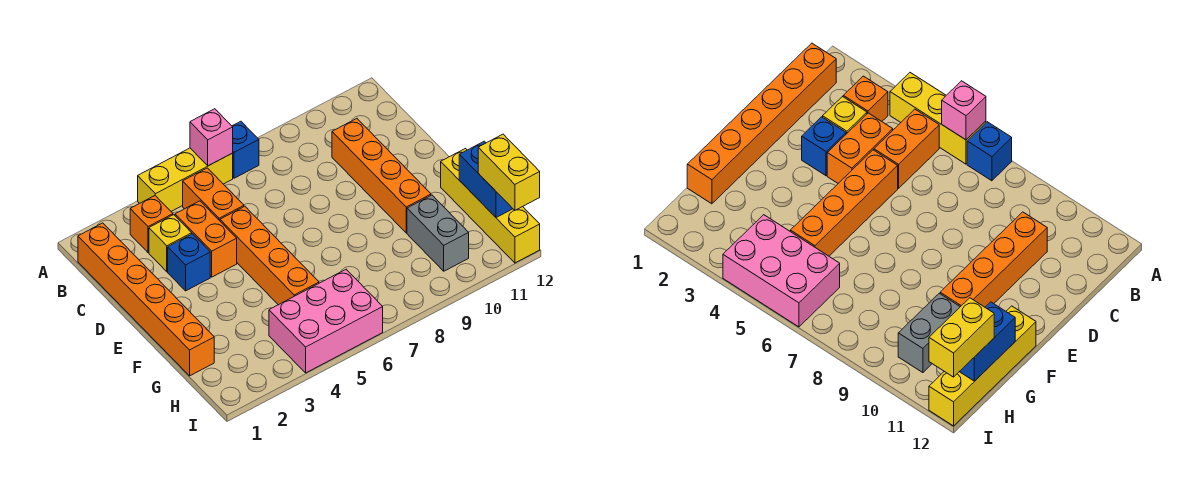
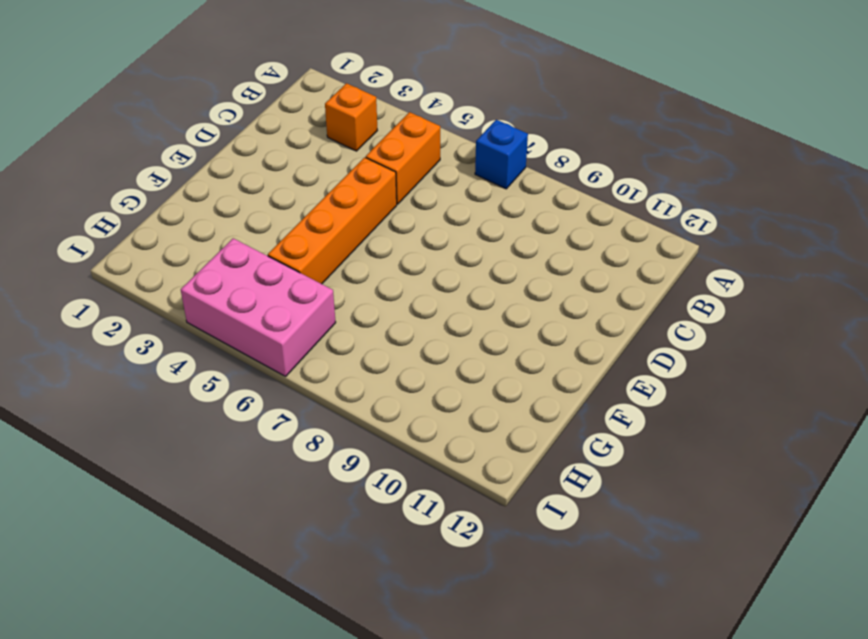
none -> yellow 1x3 brick [138,148,233,211]
none -> orange 1x6 brick [78,223,214,376]
none -> yellow 1x1 brick [149,215,192,272]

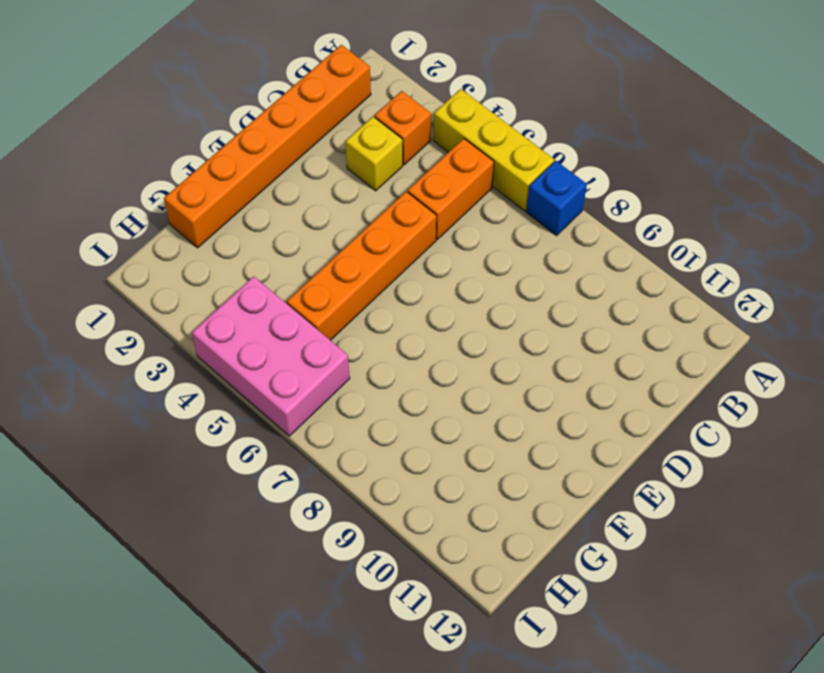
none -> orange 1x2 brick [175,201,237,277]
none -> orange 1x4 brick [332,119,431,233]
none -> blue 1x1 brick [168,234,210,291]

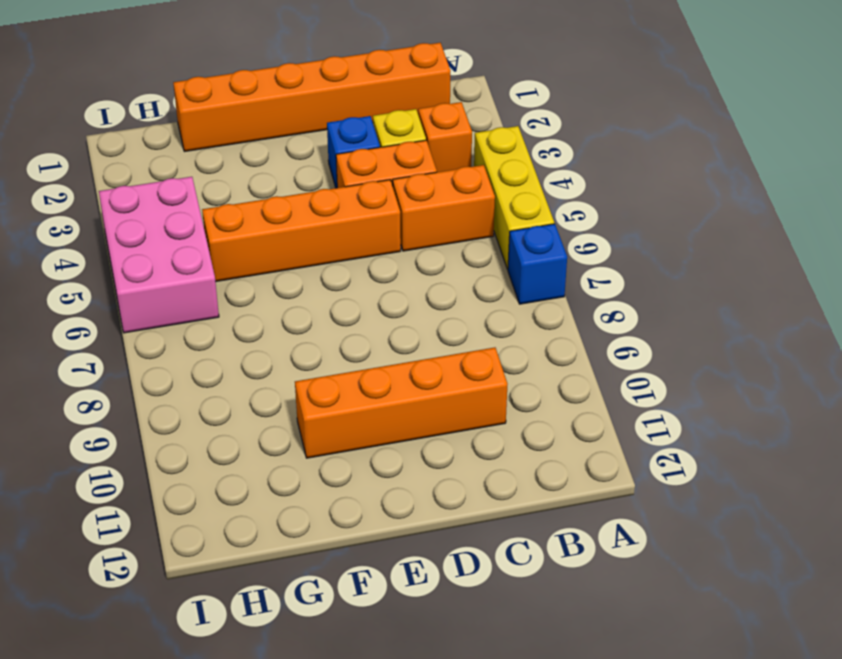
none -> yellow 1x4 brick [441,149,540,263]
none -> grey 1x2 brick [407,195,469,271]
none -> pink 1x1 brick [190,109,233,166]

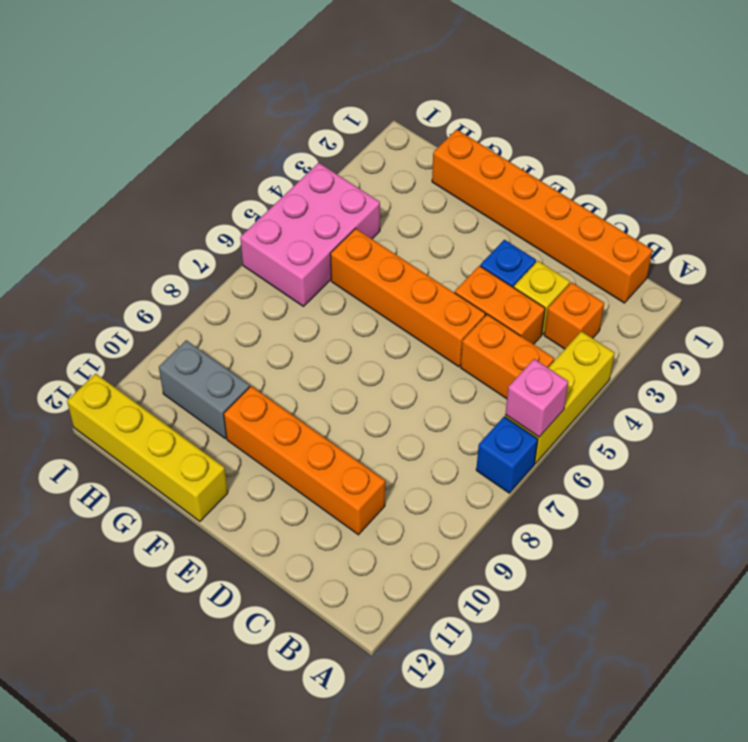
none -> blue 1x2 brick [459,141,513,218]
none -> yellow 1x2 brick [478,134,540,210]

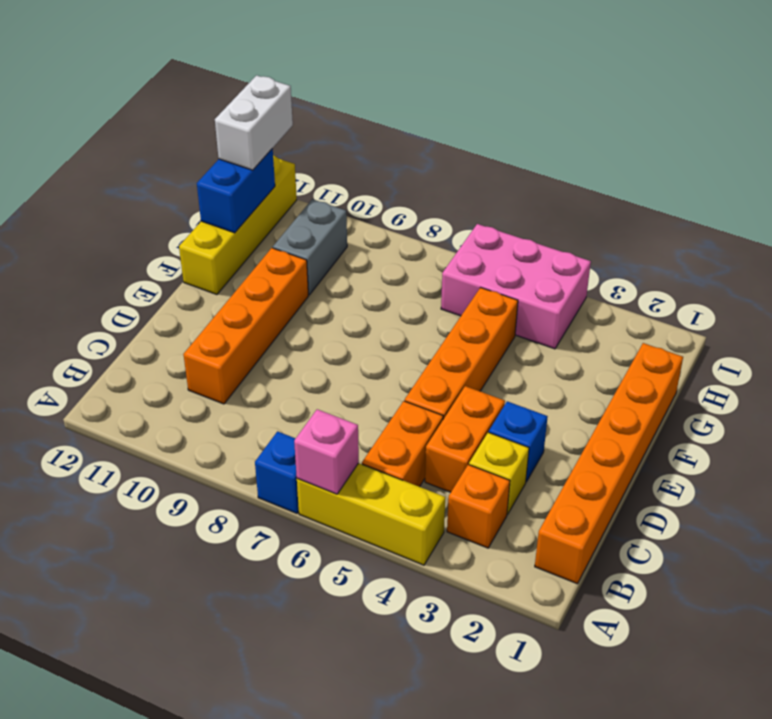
white 1x2 brick [215,75,293,170] -> yellow 1x2 brick [478,134,540,210]

